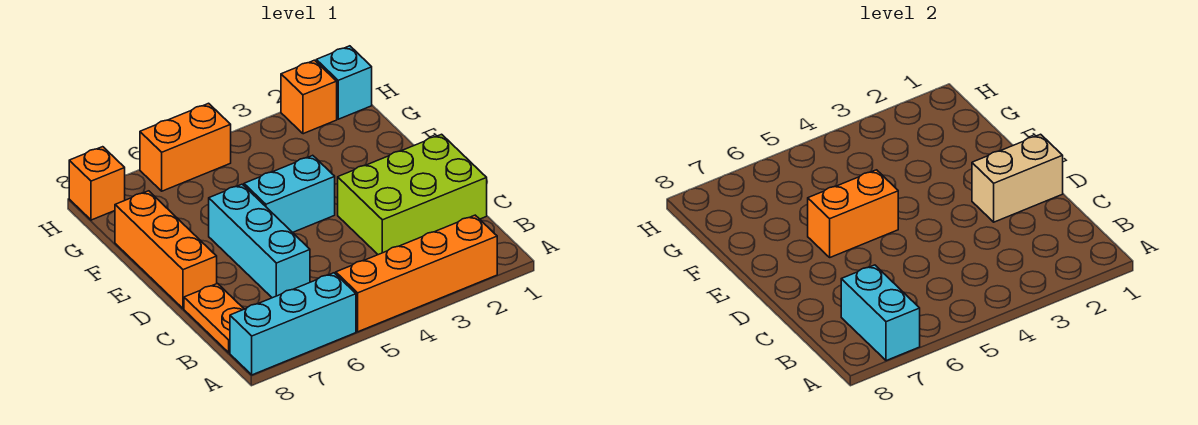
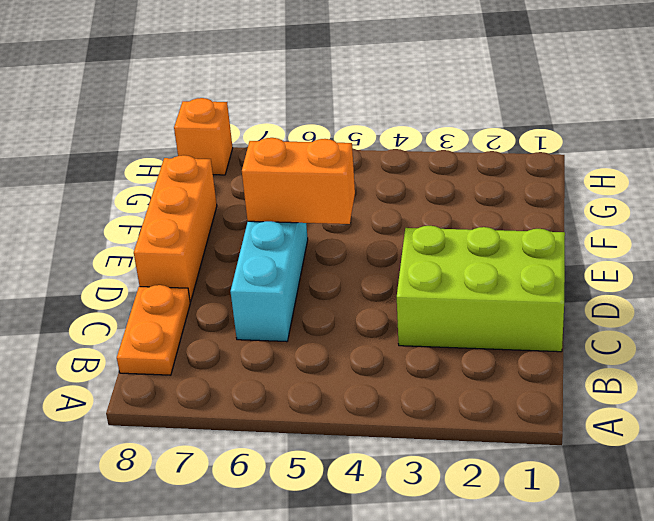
none -> orange 1x4 brick [336,215,497,332]
none -> cyan 1x3 brick [230,273,356,375]
none -> cyan 1x2 brick [244,155,335,232]

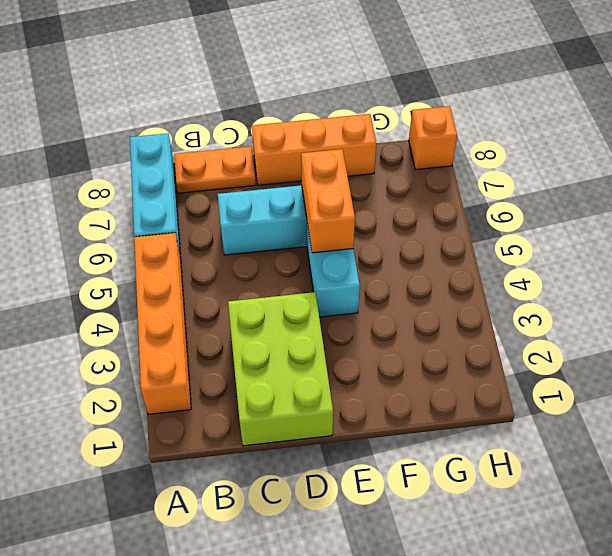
none -> cyan 1x1 brick [316,46,372,119]
none -> orange 1x1 brick [281,60,337,134]
none -> orange 1x2 brick [140,103,231,191]

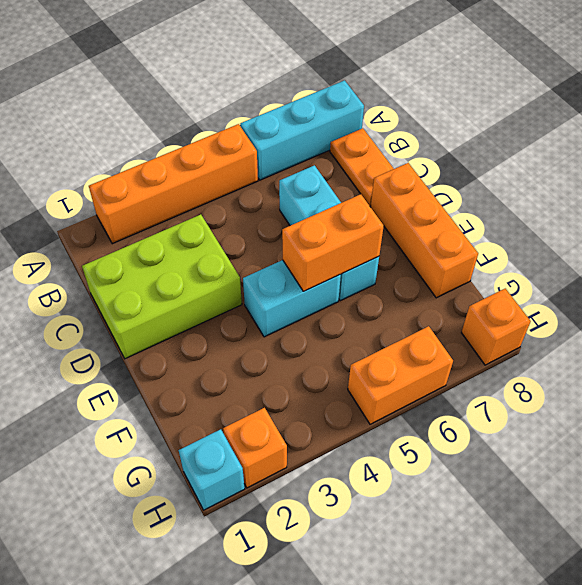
none -> cyan 1x2 brick [841,265,920,361]
none -> tan 1x2 brick [972,134,1063,222]

